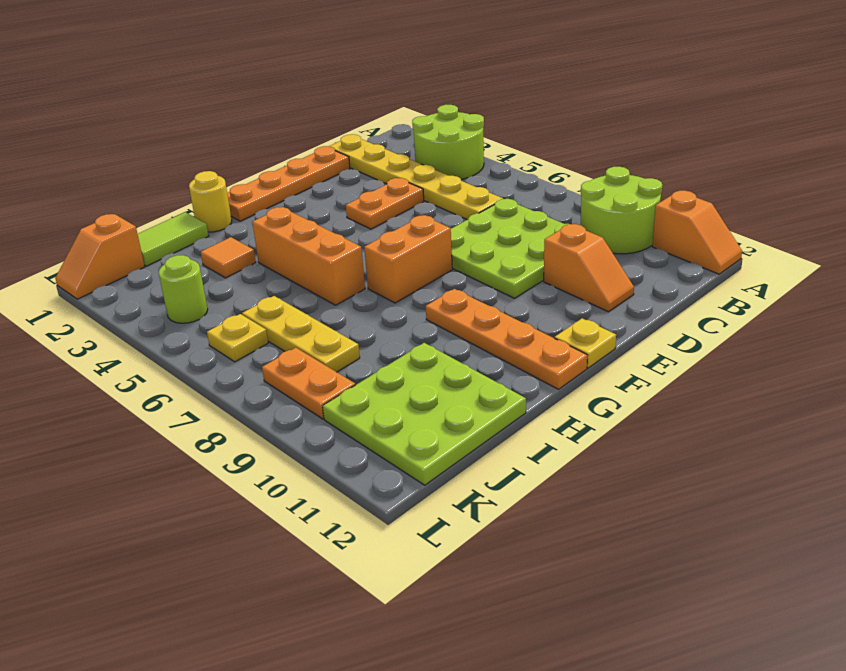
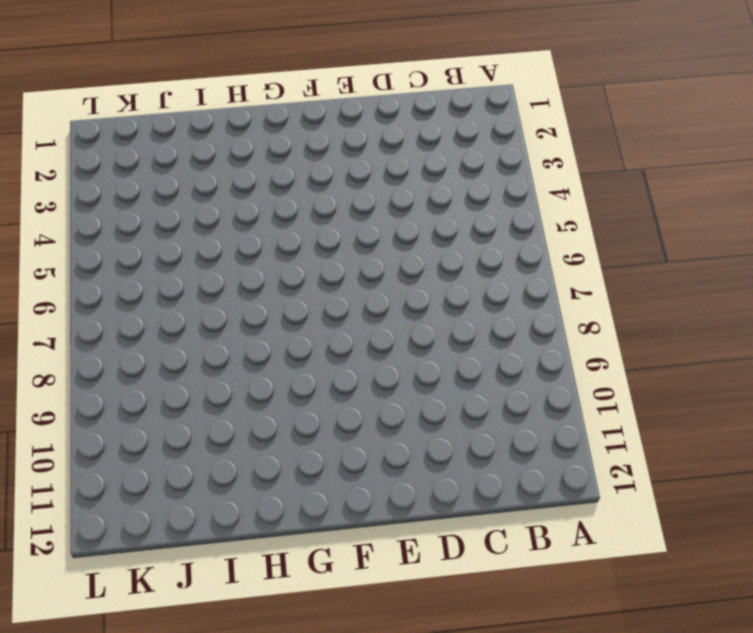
none -> lime 2x2 round brick [412,105,484,179]
none -> lime 2x2 round brick [581,167,662,254]
none -> orange 1x2 slope [652,191,742,274]

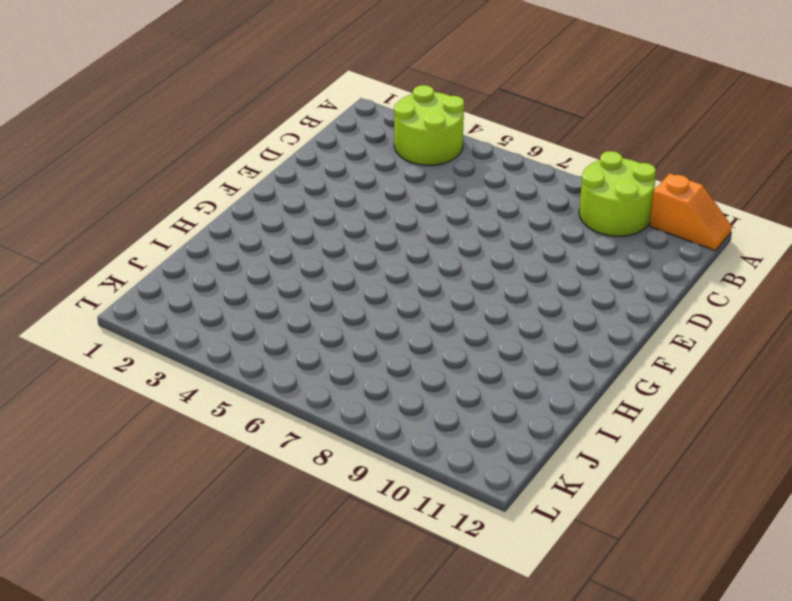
none -> yellow 1x6 plate [329,134,503,220]
none -> lime 3x3 plate [451,199,568,298]
none -> orange 1x4 plate [227,146,350,221]

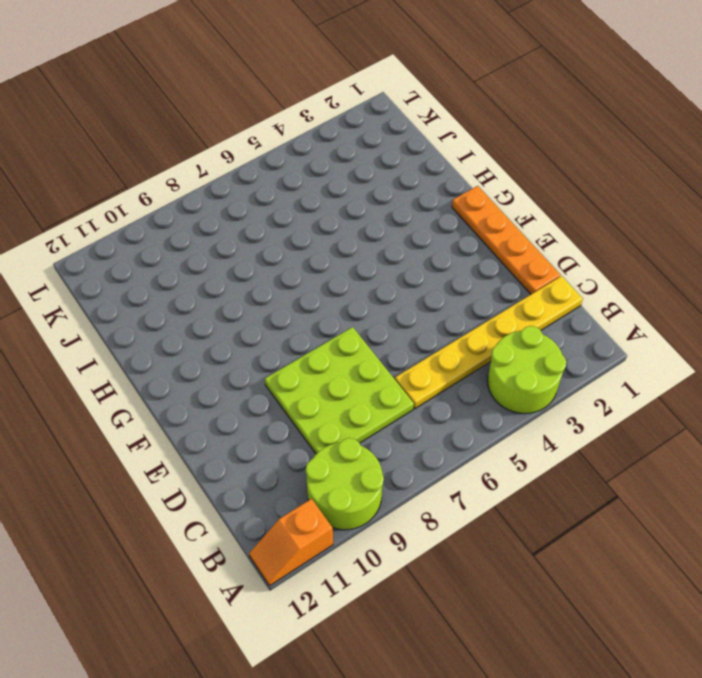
none -> orange 1x2 plate [346,178,424,229]
none -> orange 1x2 slope [544,224,634,312]
none -> orange 1x2 brick [364,215,452,303]

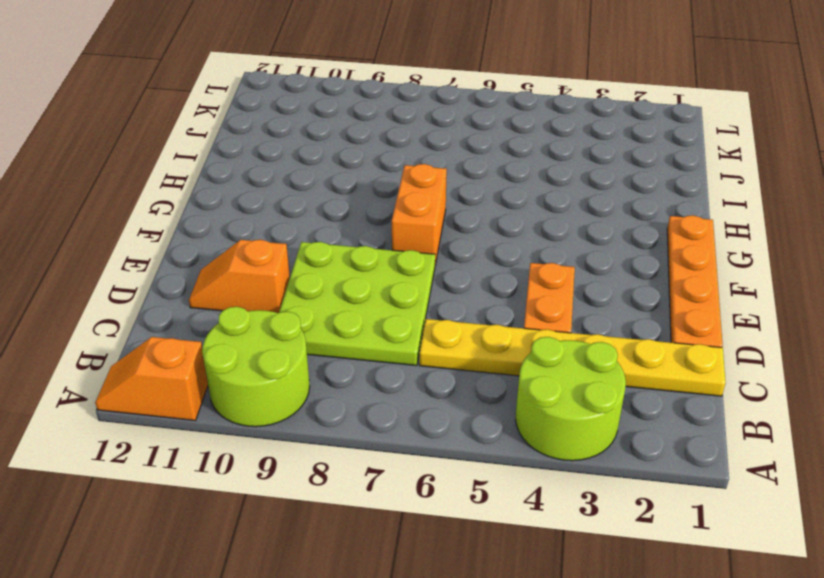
none -> yellow 1x1 plate [555,318,616,368]
none -> orange 1x4 plate [426,289,587,389]
none -> yellow 1x1 round brick [189,171,232,232]

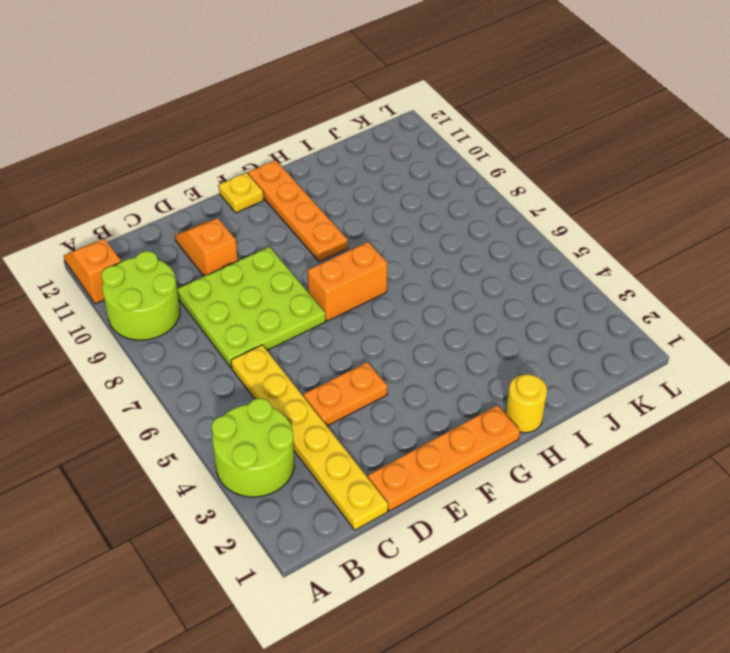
none -> orange 1x3 brick [252,207,365,305]
none -> lime 1x2 tile [138,212,209,266]
none -> orange 1x1 tile [201,237,256,278]

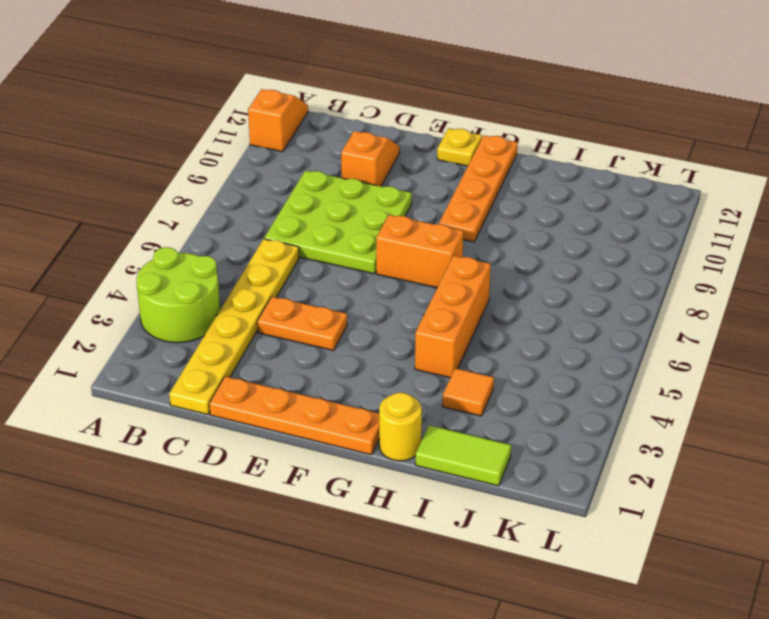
none -> lime 2x2 round brick [581,167,662,254]
none -> lime 3x3 plate [323,343,526,485]
none -> yellow 1x3 plate [242,296,360,372]

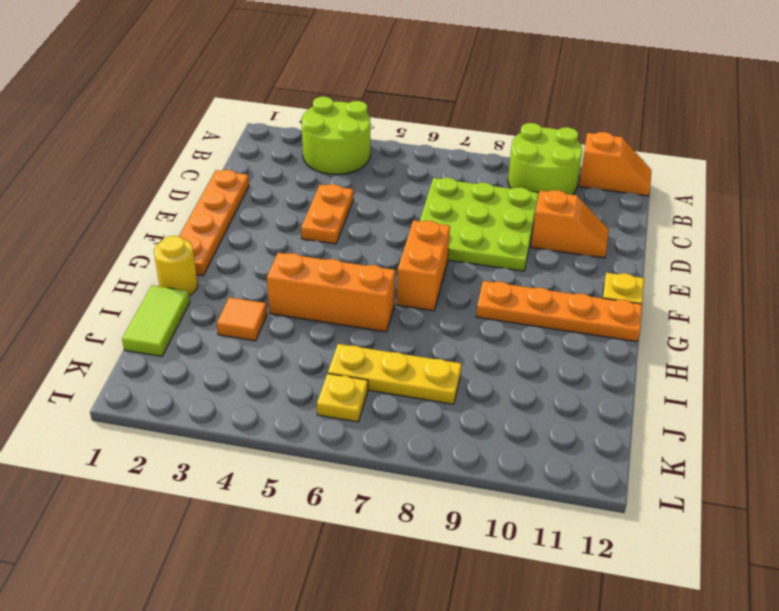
none -> yellow 1x6 plate [329,134,503,220]
none -> lime 3x3 plate [323,343,526,485]
none -> orange 1x2 slope [55,214,145,299]

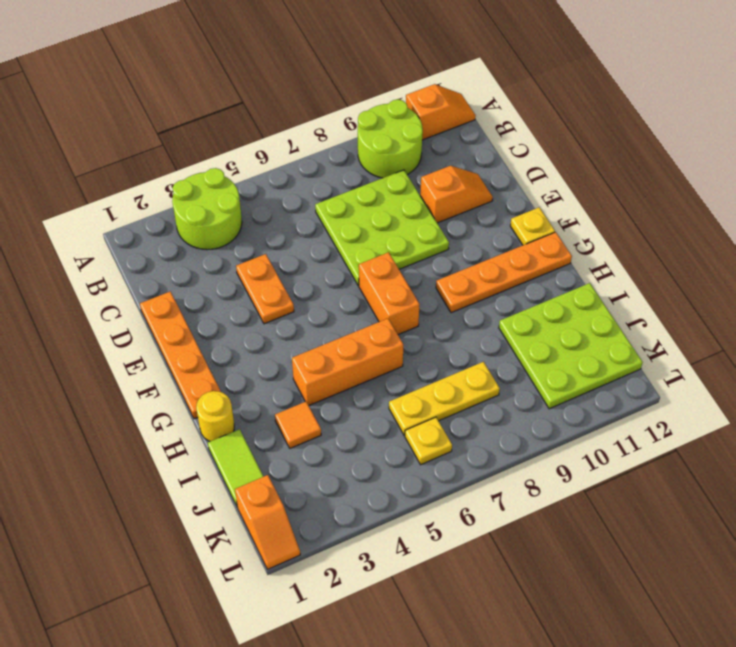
none -> yellow 1x6 plate [329,134,503,220]
none -> lime 1x1 round brick [159,255,208,323]
none -> orange 1x2 plate [262,348,355,419]

